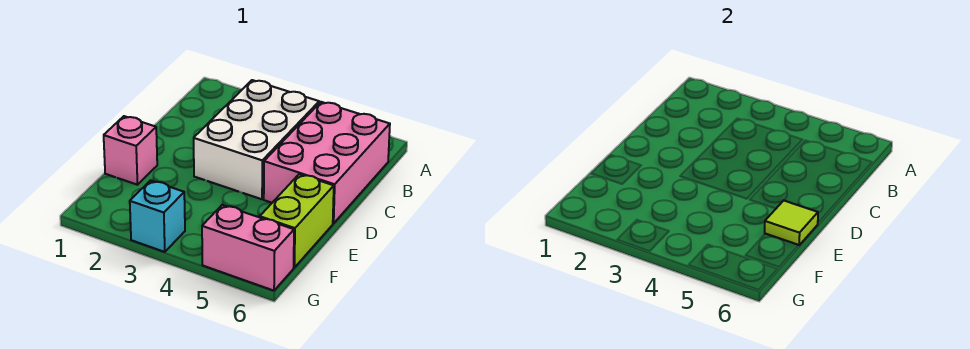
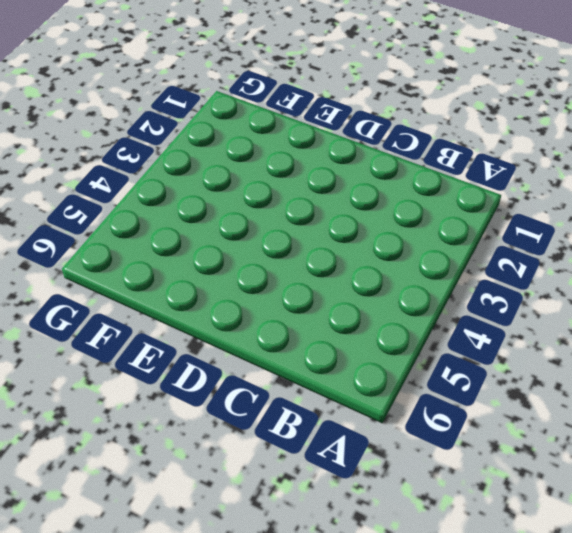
none -> white 2x3 brick [194,80,319,199]
none -> pink 2x3 brick [264,102,390,223]

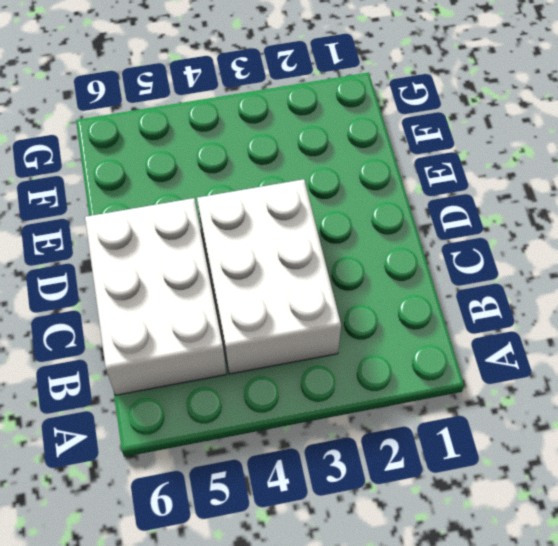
white 2x3 brick [85,198,226,395] -> pink 2x3 brick [264,102,390,223]
none -> pink 1x1 brick [104,116,157,185]
none -> lime 1x2 brick [260,174,334,267]

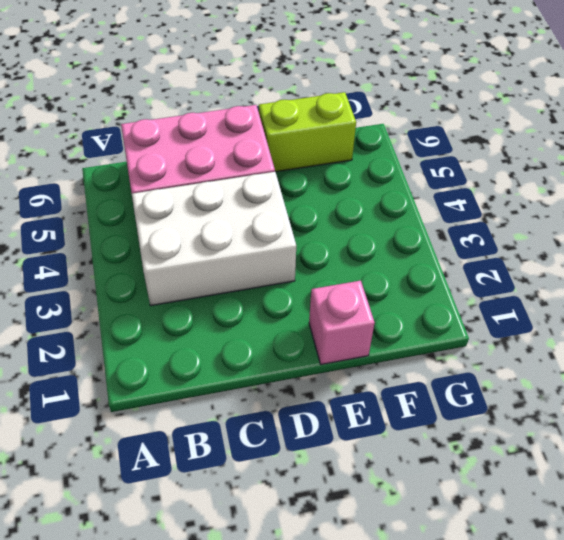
none -> cyan 1x1 brick [130,180,185,252]
none -> pink 1x2 brick [202,205,294,291]

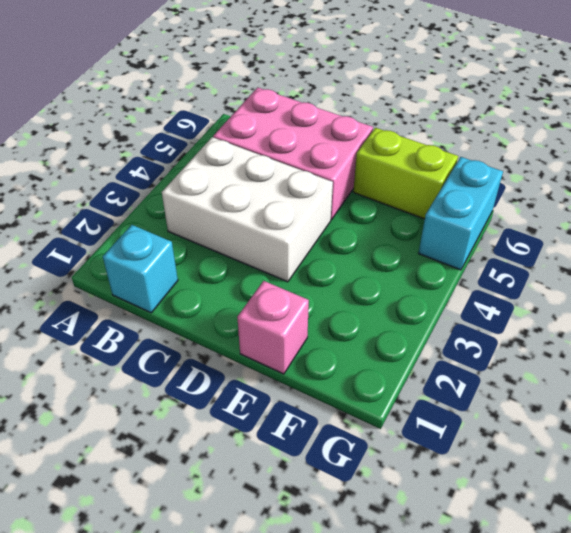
cyan 1x1 brick [103,225,178,313] -> cyan 1x1 brick moved to [130,180,185,252]
cyan 1x2 brick [419,157,503,270] -> pink 1x2 brick [202,205,294,291]
none -> lime 1x1 tile [765,201,818,245]

